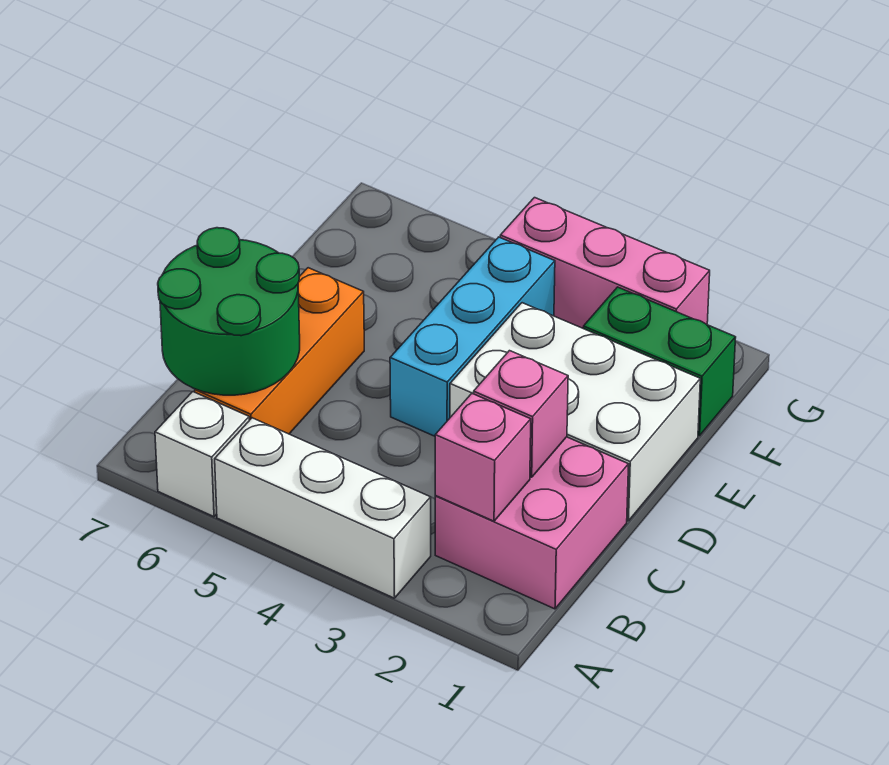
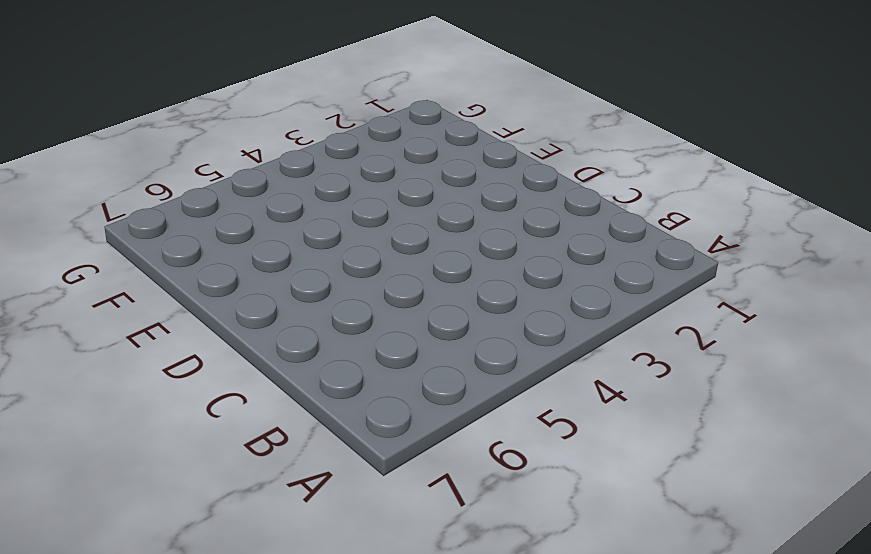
none -> white 1x3 brick [215,418,431,598]
none -> white 1x1 brick [155,392,249,517]

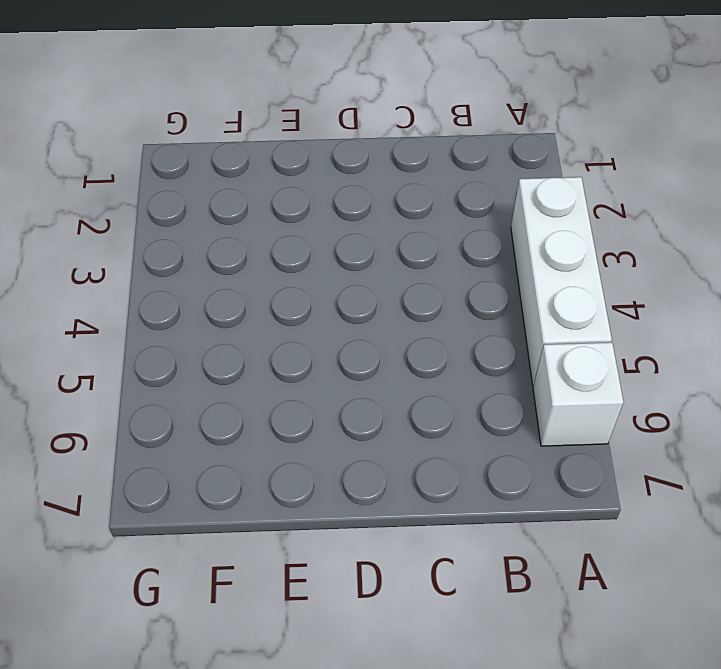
none -> pink 2x2 brick [435,437,629,609]
none -> orange 1x3 brick [195,268,364,434]

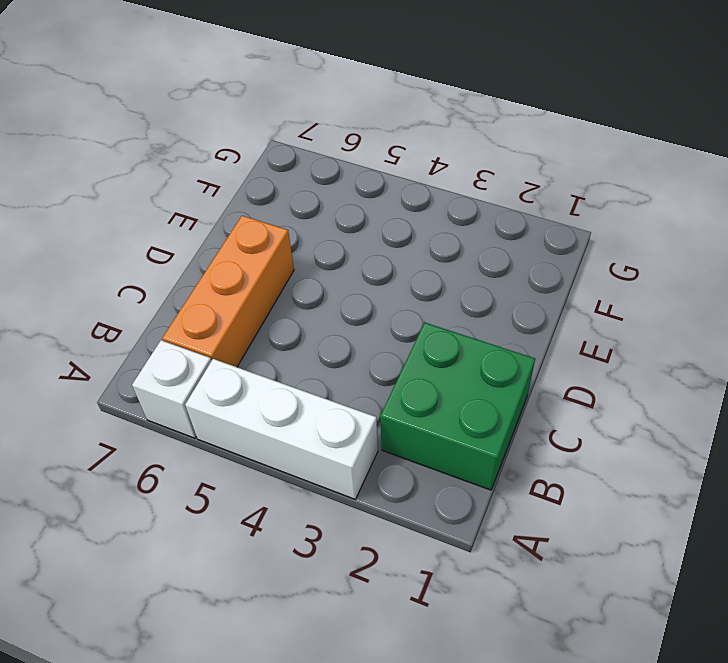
green 2x2 brick [380,323,535,490] -> pink 2x2 brick [435,437,629,609]
none -> white 2x3 brick [450,303,700,521]
none -> cyan 1x3 brick [390,237,555,436]

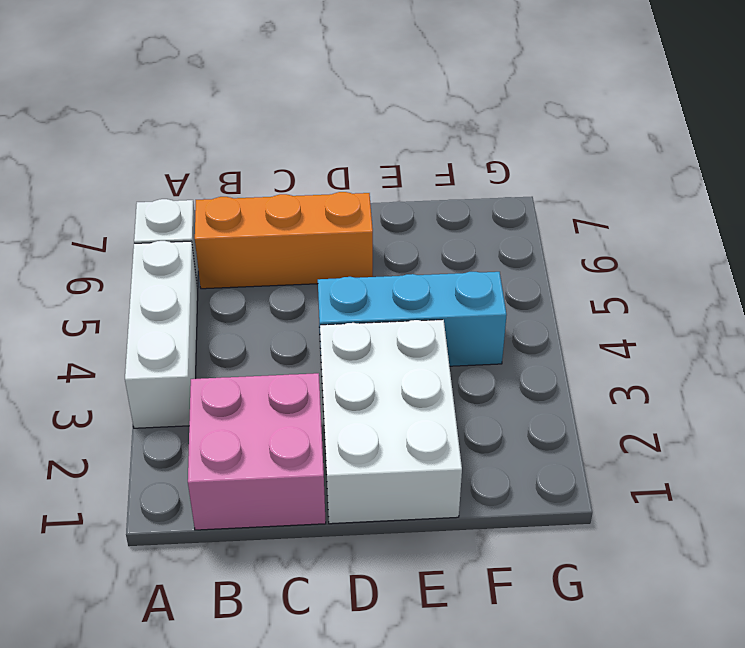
none -> green 1x2 brick [583,287,736,436]
none -> pink 1x3 brick [500,198,710,328]

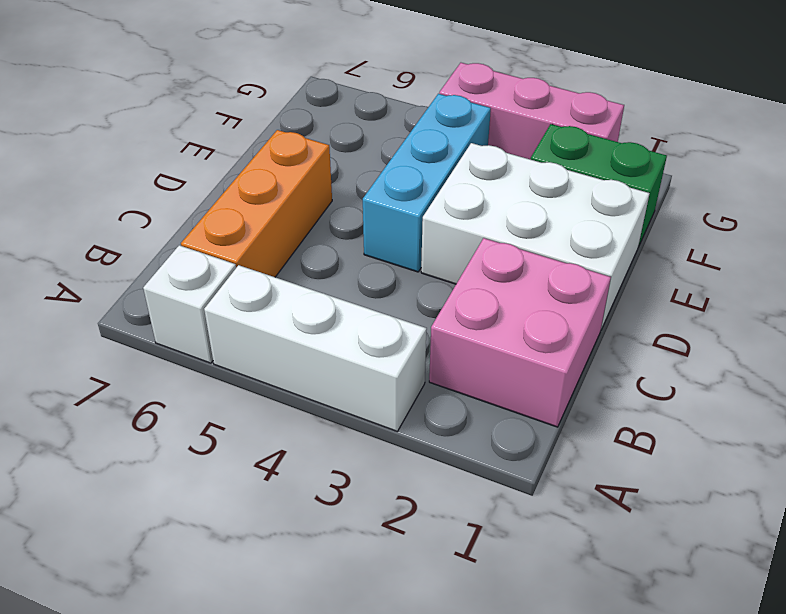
none -> pink 1x1 brick [435,393,531,521]
none -> green 2x2 round brick [158,228,300,395]

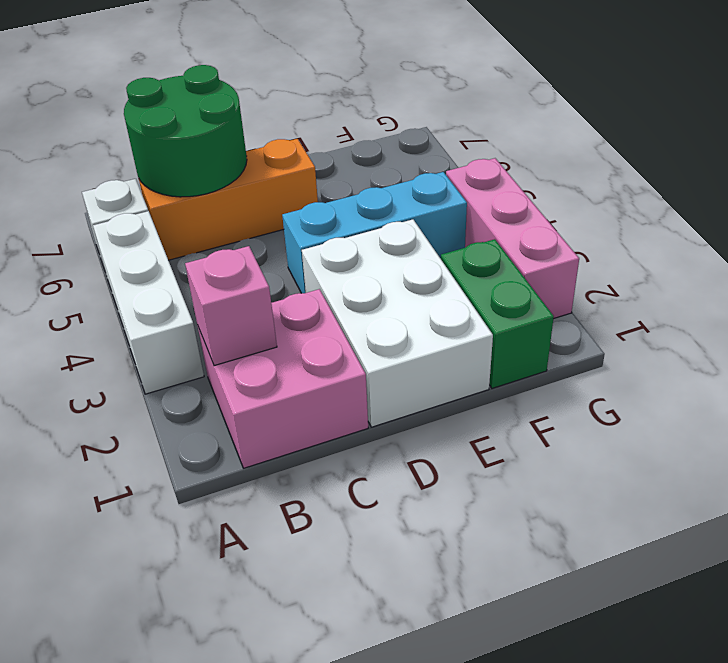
none -> pink 1x1 brick [474,351,568,477]

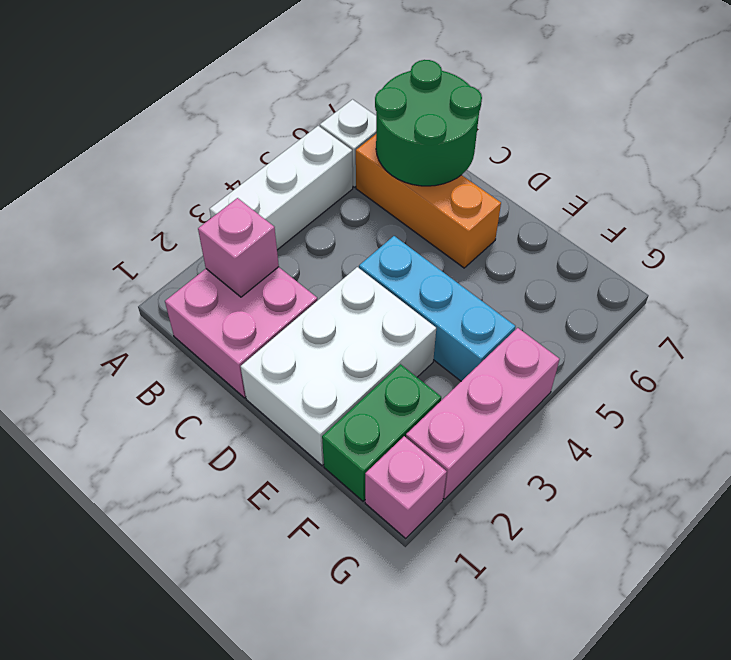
pink 1x1 brick [365,436,447,538] -> pink 1x1 brick moved to [474,351,568,477]

